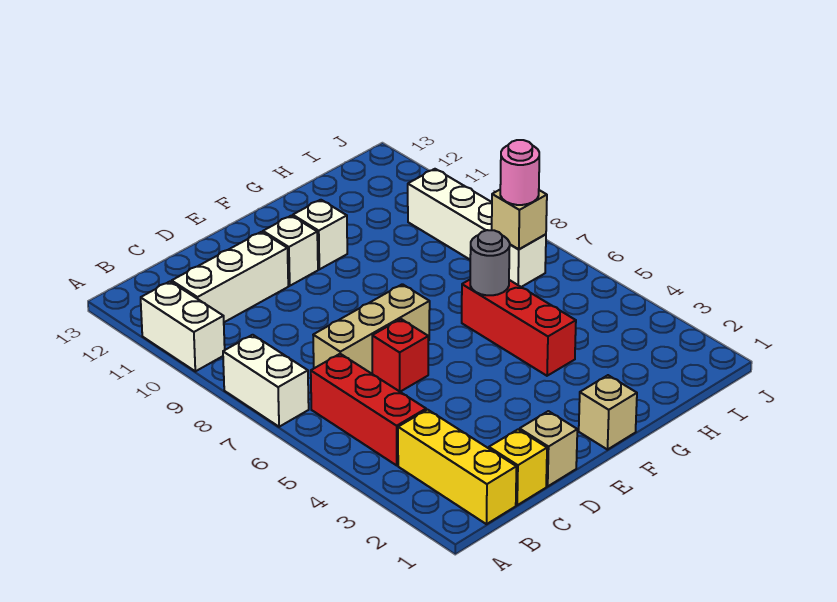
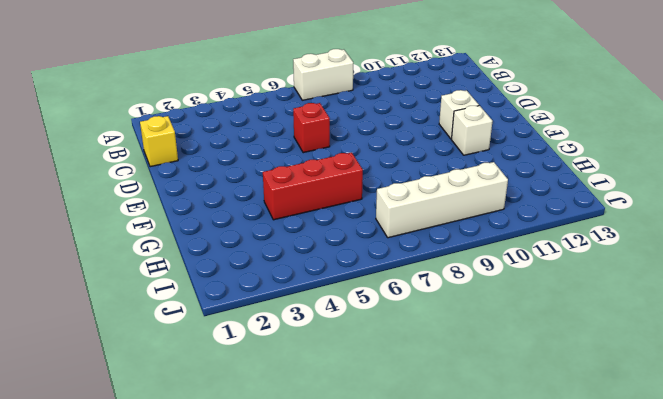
none -> white 1x2 brick [141,281,225,371]
none -> yellow 1x3 brick [398,410,516,524]
none -> red 1x3 brick [311,354,426,465]

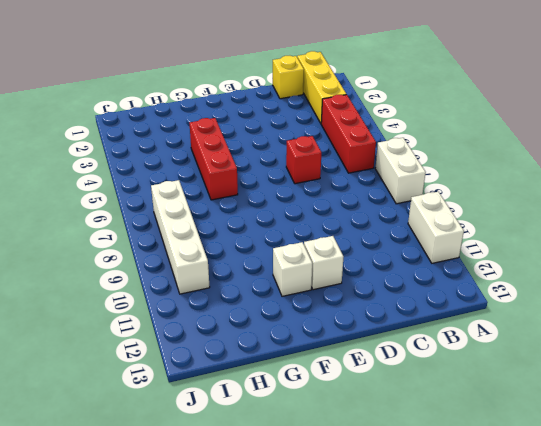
none -> white 1x3 brick [172,232,288,322]
none -> tan 1x3 brick [313,284,430,374]
none -> tan 1x1 brick [520,411,577,486]

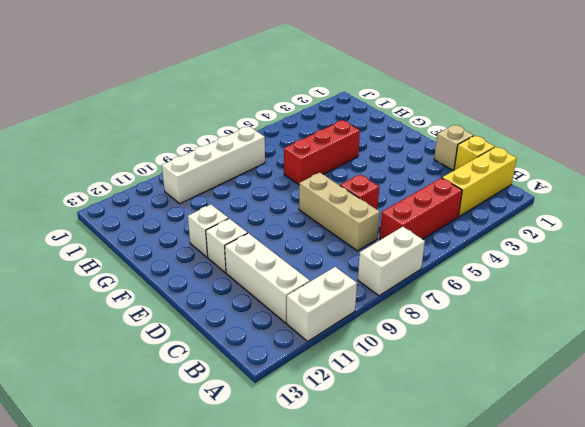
none -> tan 1x1 brick [579,375,637,450]
none -> grey 1x1 round brick [470,230,510,295]
none -> tan 1x1 brick [492,190,547,249]

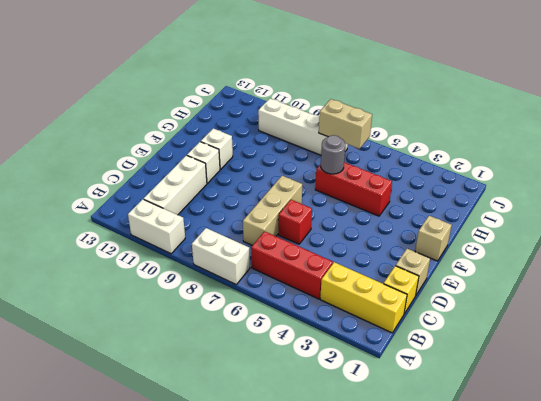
tan 1x2 brick [319,99,372,149] -> tan 1x1 brick [492,190,547,249]
none -> pink 1x1 round brick [500,140,539,205]

